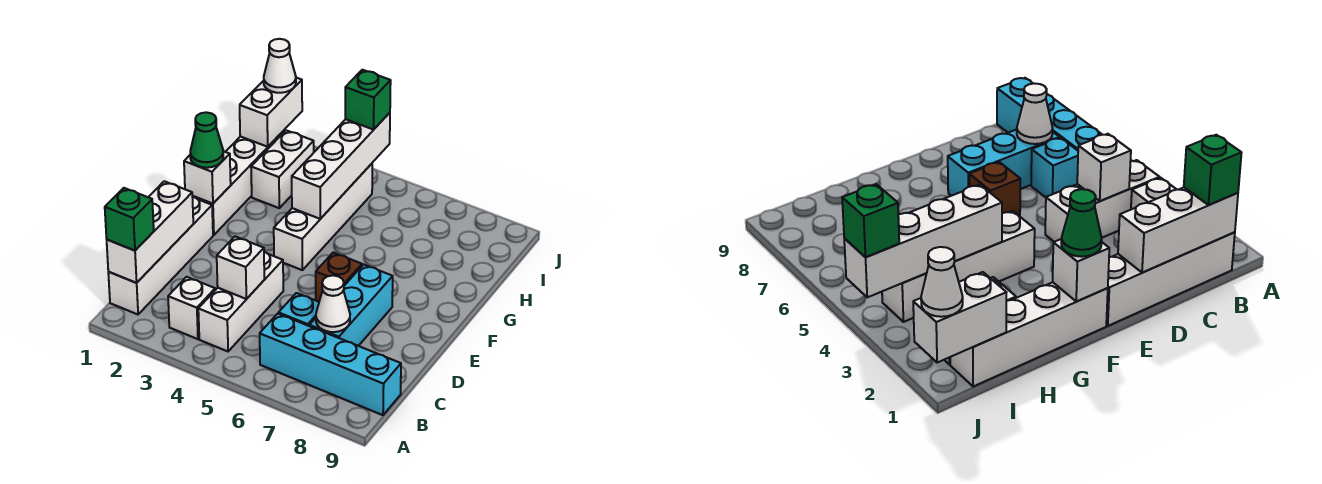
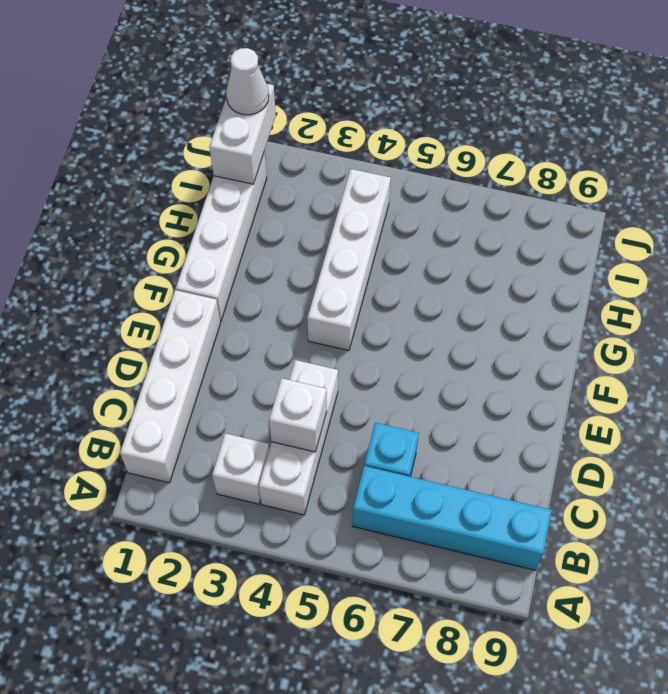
none -> cyan 1x3 brick [309,264,393,346]
none -> brown 1x1 brick [316,253,362,302]
none -> white 1x2 brick [251,130,314,208]

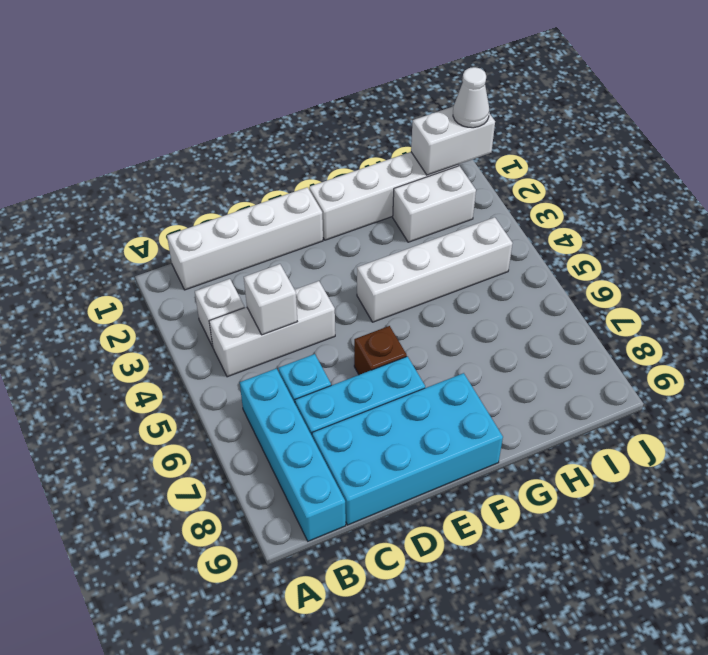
cyan 2x4 brick [312,373,503,525] -> none
none -> white 1x3 brick [107,181,193,283]
none -> white 1x1 cone [316,275,350,332]
none -> white 1x1 brick [184,151,231,204]

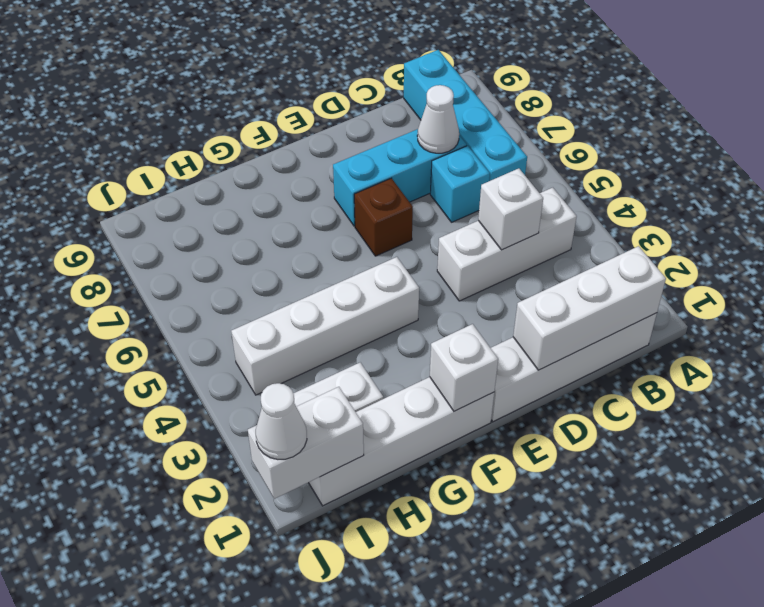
none -> white 1x1 brick [168,277,215,339]
none -> white 1x4 brick [292,113,390,219]
none -> green 1x1 brick [105,188,154,251]

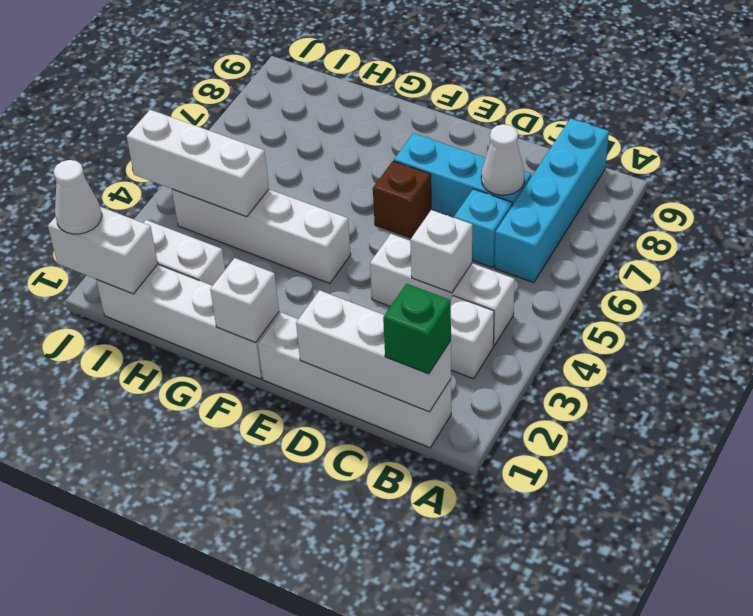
white 1x3 brick [127,110,269,217] -> white 1x4 brick [292,113,390,219]
none -> green 1x1 cone [190,112,223,168]
none -> green 1x1 brick [345,70,391,130]

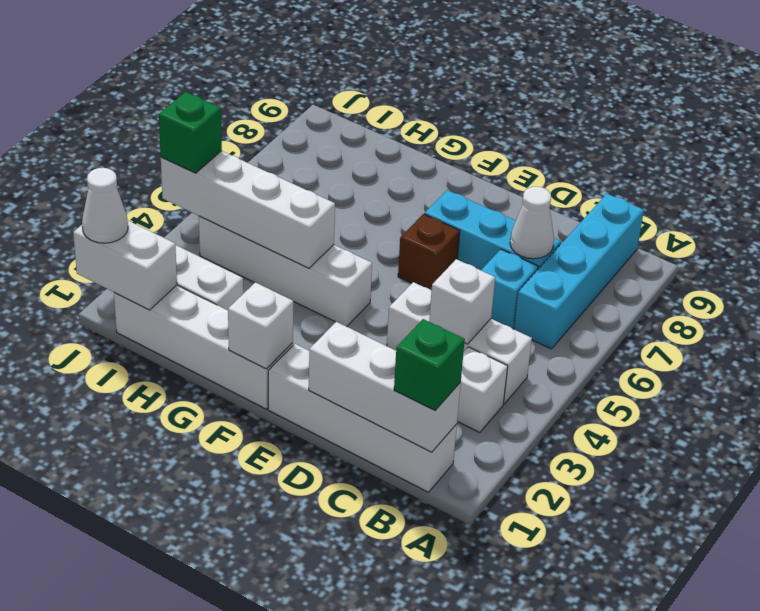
none -> green 1x1 cone [190,112,223,168]

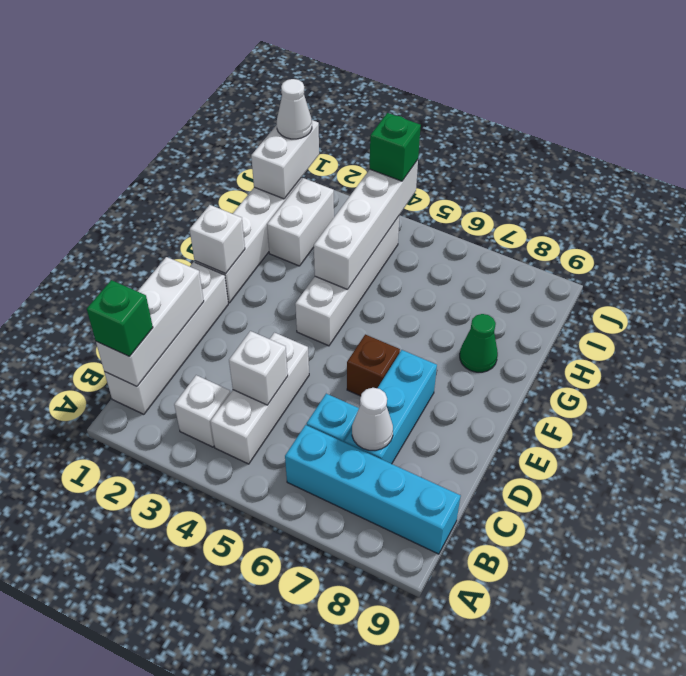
green 1x1 cone [460,314,498,372] -> green 1x1 cone moved to [190,112,223,168]

